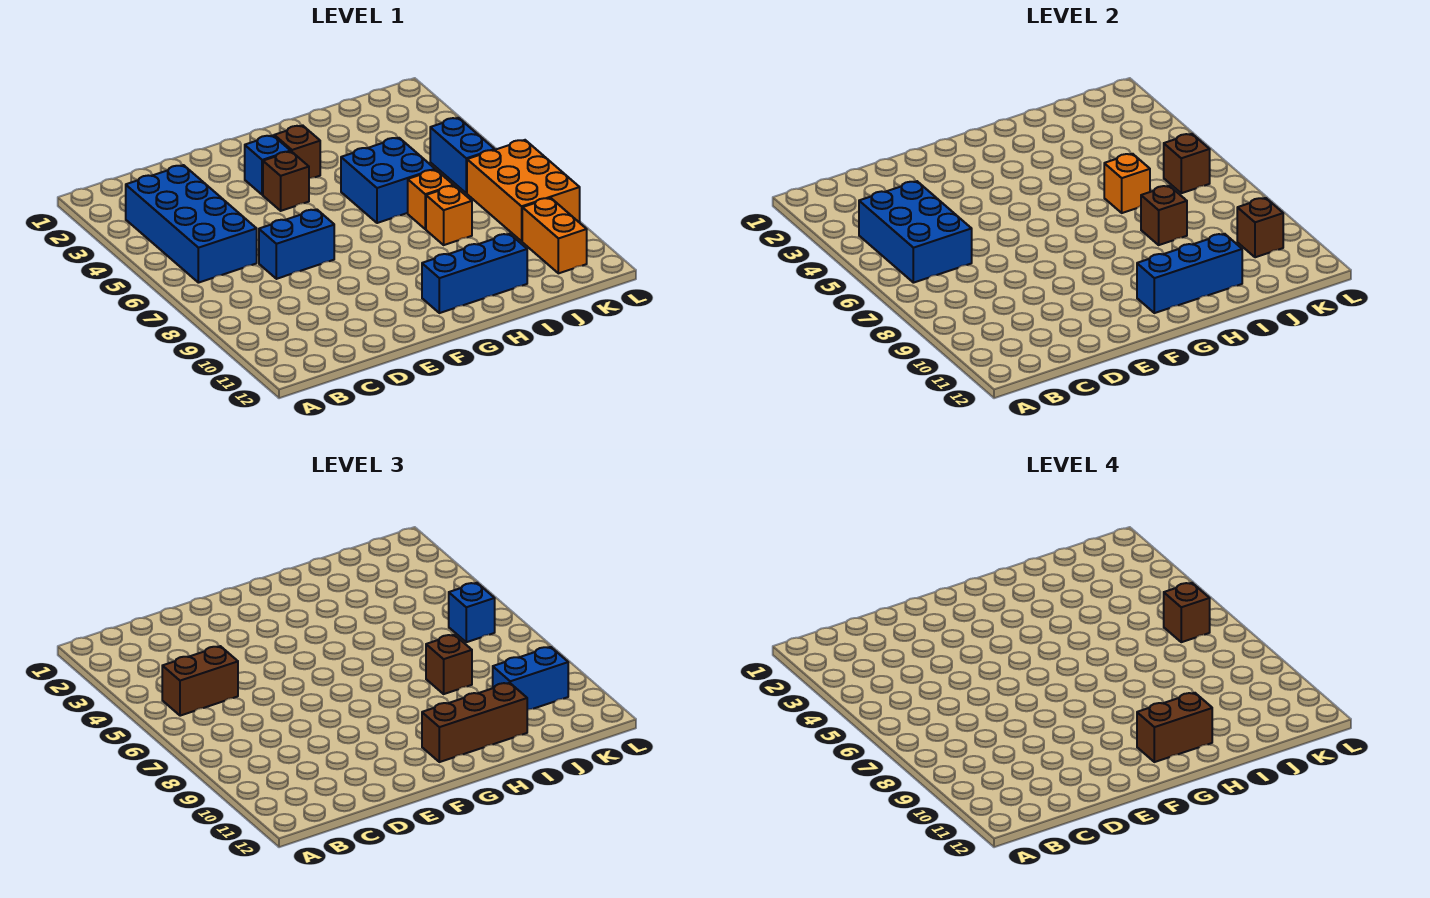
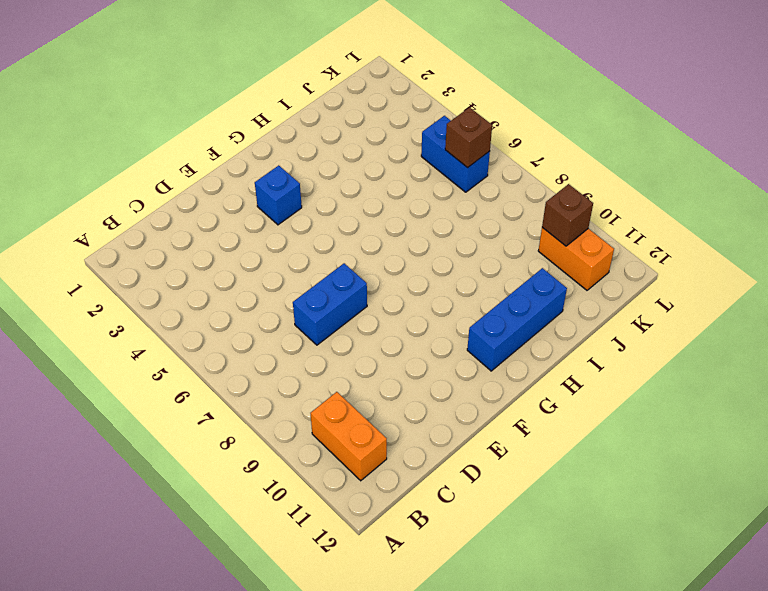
orange 1x2 brick [310,392,387,481] -> none
none -> blue 2x4 brick [126,165,257,283]
none -> brown 1x1 brick [263,151,309,211]
none -> brown 1x1 brick [274,125,320,178]

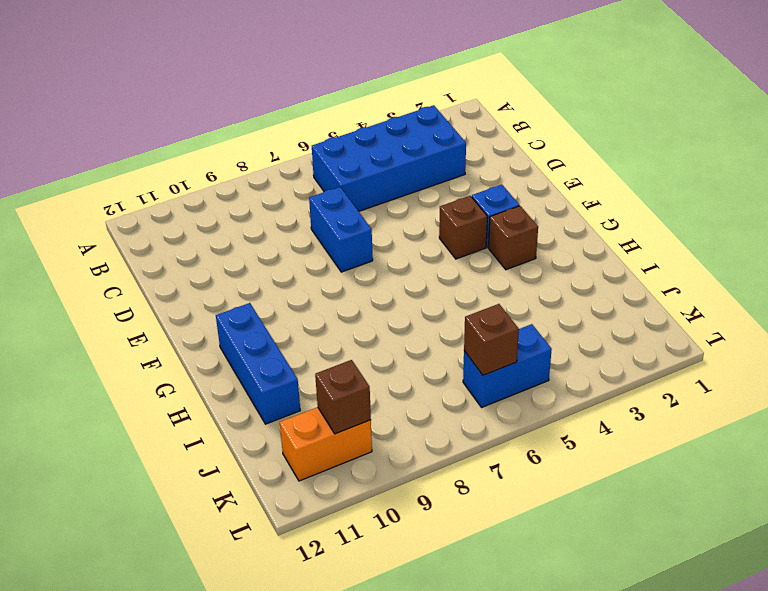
none -> blue 2x2 brick [341,138,435,223]
none -> orange 1x1 brick [408,170,453,229]
none -> orange 1x1 brick [426,186,472,245]

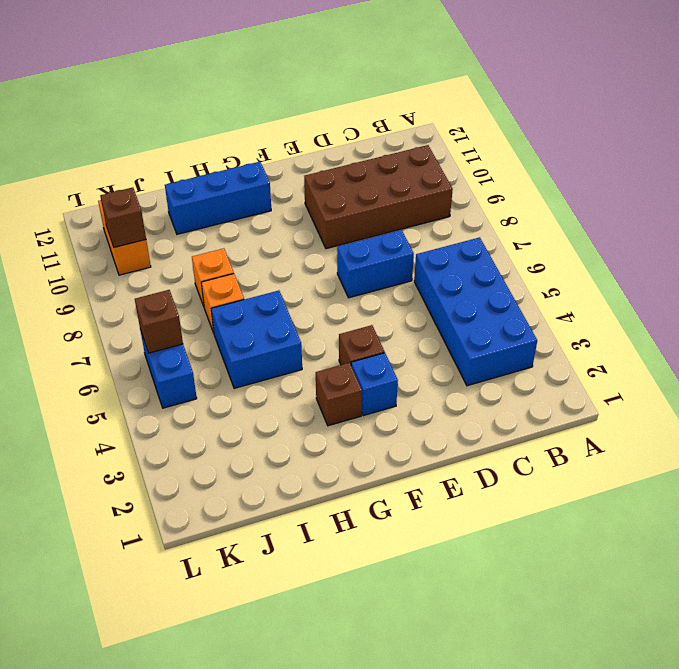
brown 2x4 brick [304,145,453,249] -> none
none -> orange 2x3 brick [467,140,580,241]
none -> blue 2x3 brick [859,181,972,283]
none -> blue 1x3 brick [1137,234,1242,313]

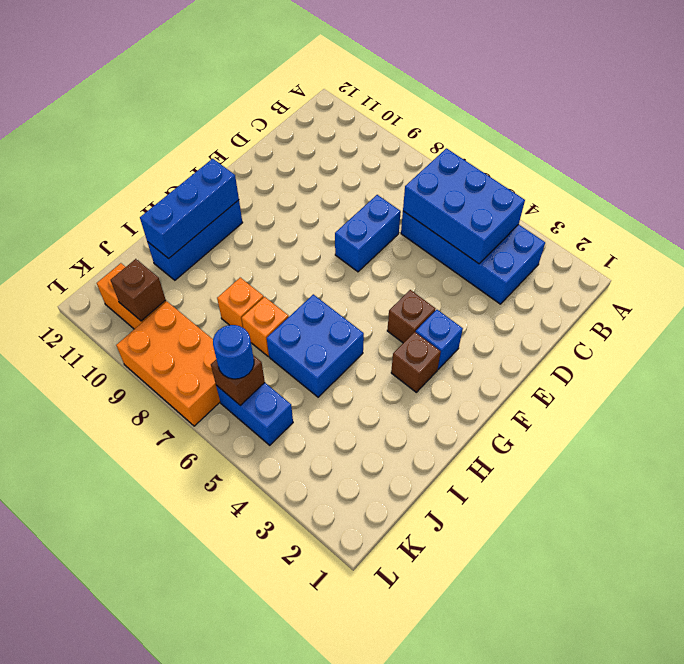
blue 1x1 round brick [213,325,254,379] -> blue 1x1 brick [449,583,495,642]
none -> orange 1x1 brick [1104,154,1150,213]
none -> brown 1x1 brick [1141,186,1187,245]
none -> brown 1x2 brick [162,646,238,716]

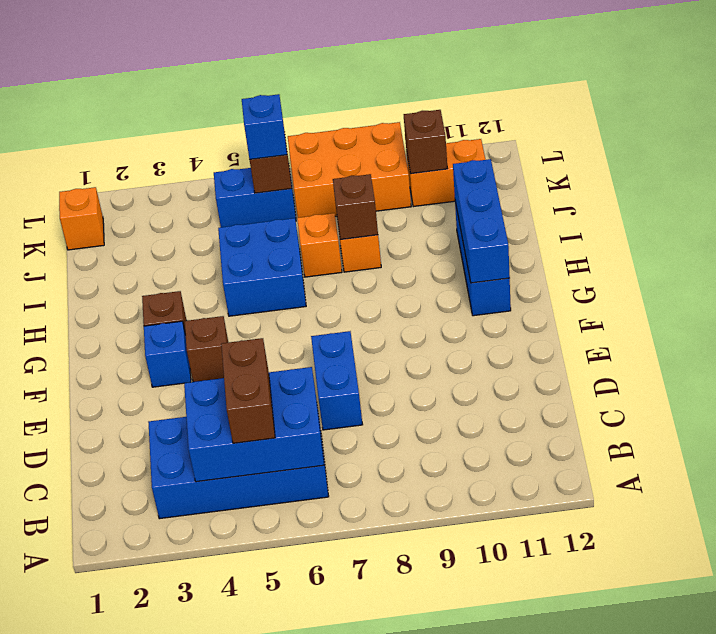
orange 1x1 brick [59,187,104,250] -> orange 1x1 brick moved to [1104,154,1150,213]
none -> brown 1x3 brick [422,683,527,762]
none -> brown 1x1 brick [426,635,472,694]
none -> blue 1x2 brick [493,647,568,710]

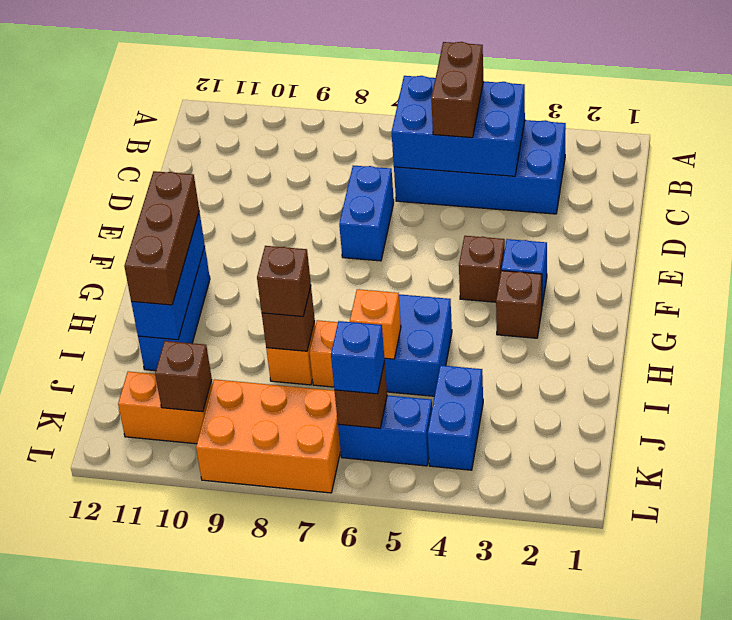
blue 1x2 brick [428,365,483,470] -> blue 1x2 brick moved to [493,647,568,710]
none -> brown 1x2 brick [1137,693,1212,762]
none -> brown 1x1 brick [1164,583,1210,642]

